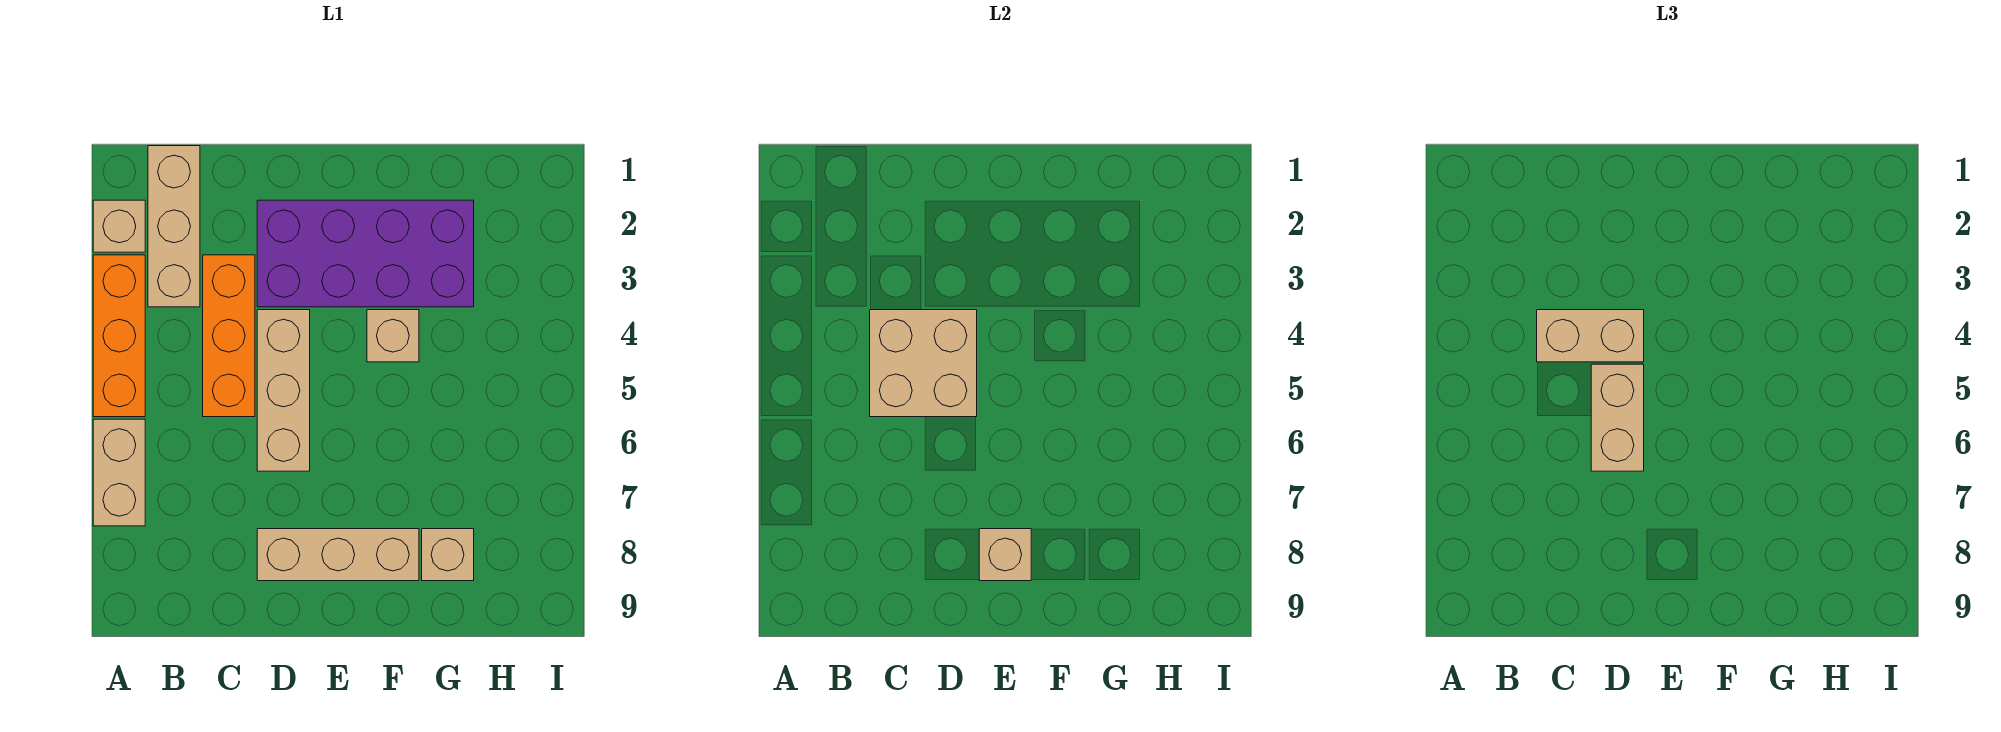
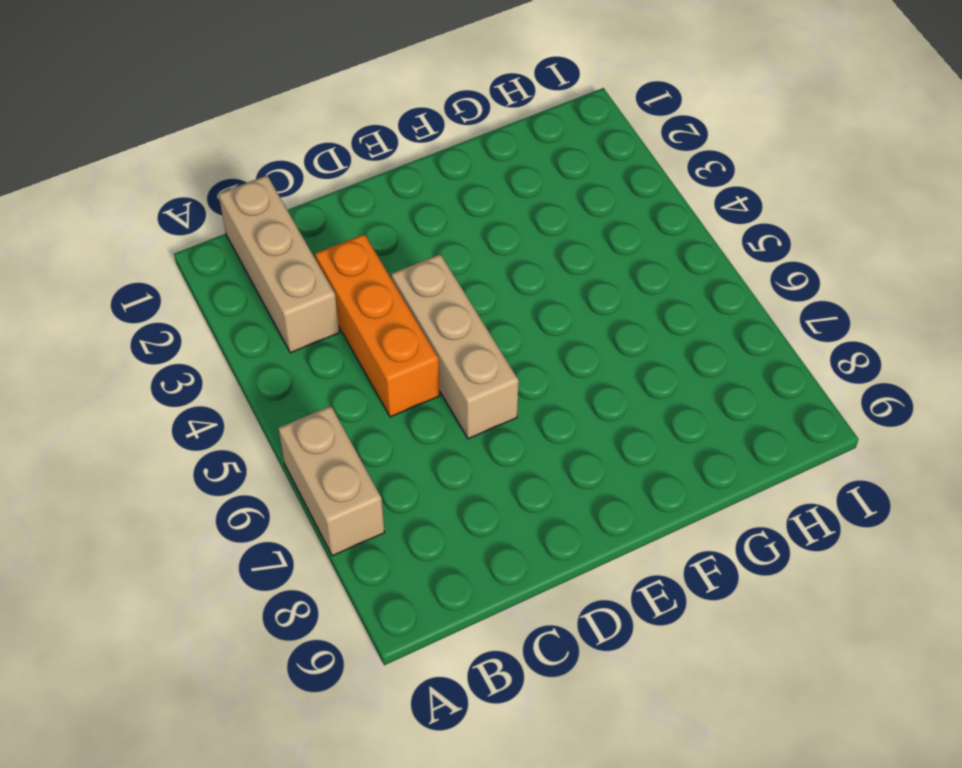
none -> tan 1x1 brick [93,200,145,252]
none -> orange 1x3 brick [93,255,145,417]
none -> purple 2x4 brick [257,200,474,307]

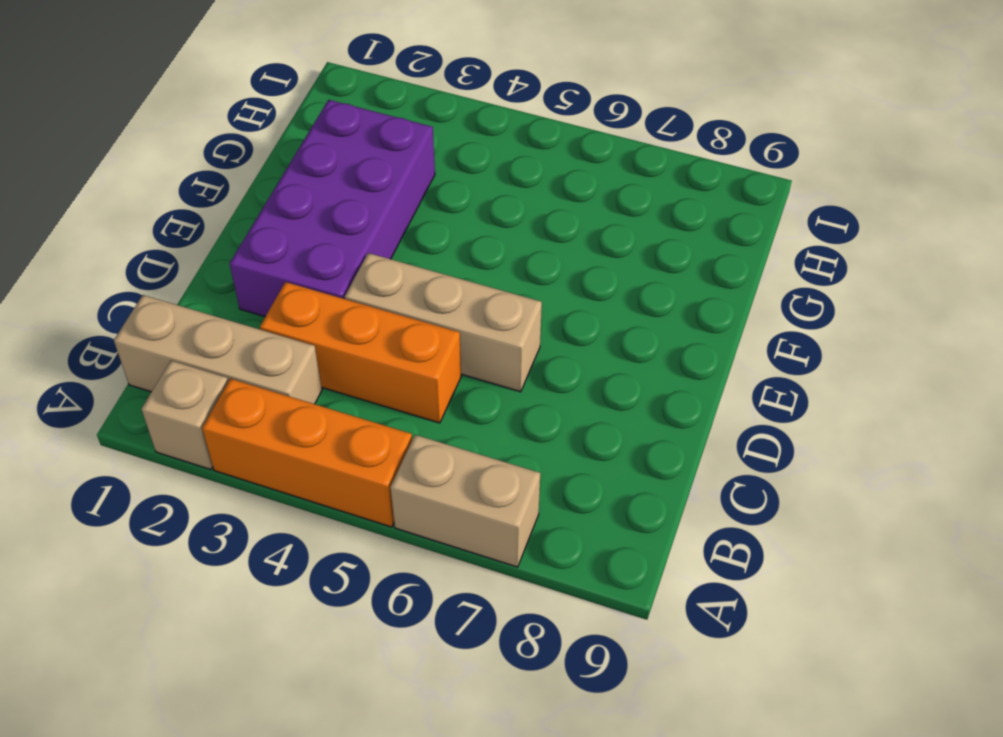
none -> tan 1x3 brick [257,529,419,581]
none -> tan 1x1 brick [367,310,419,362]
none -> tan 1x1 brick [422,529,474,581]

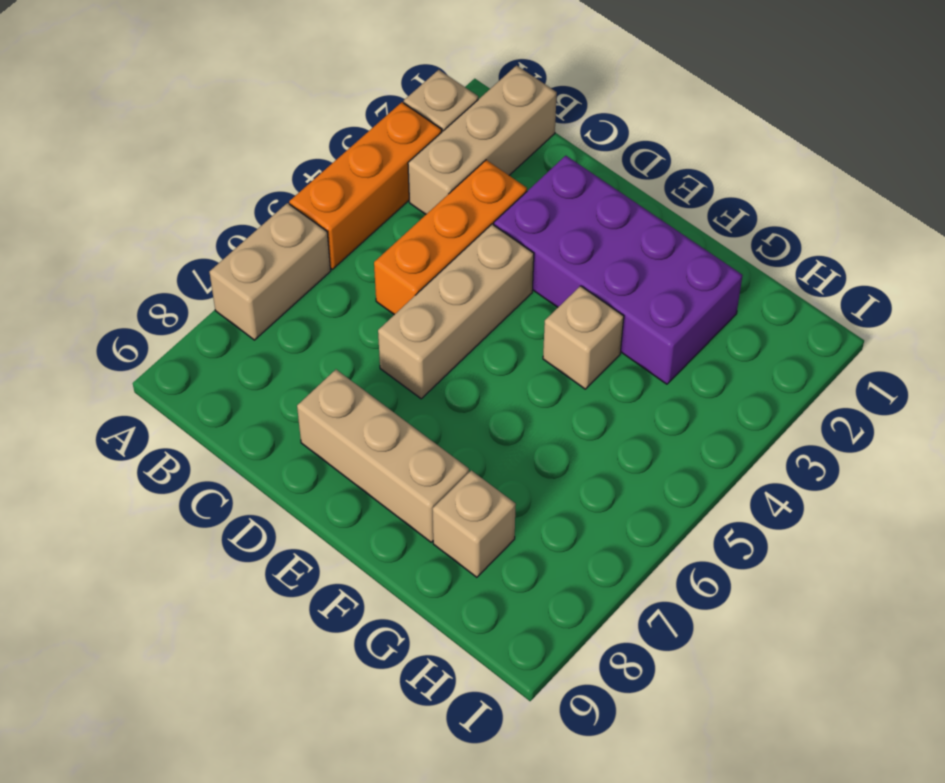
none -> tan 2x2 brick [870,310,977,417]
none -> tan 1x1 brick [979,529,1031,581]
none -> tan 1x2 brick [1537,310,1644,362]

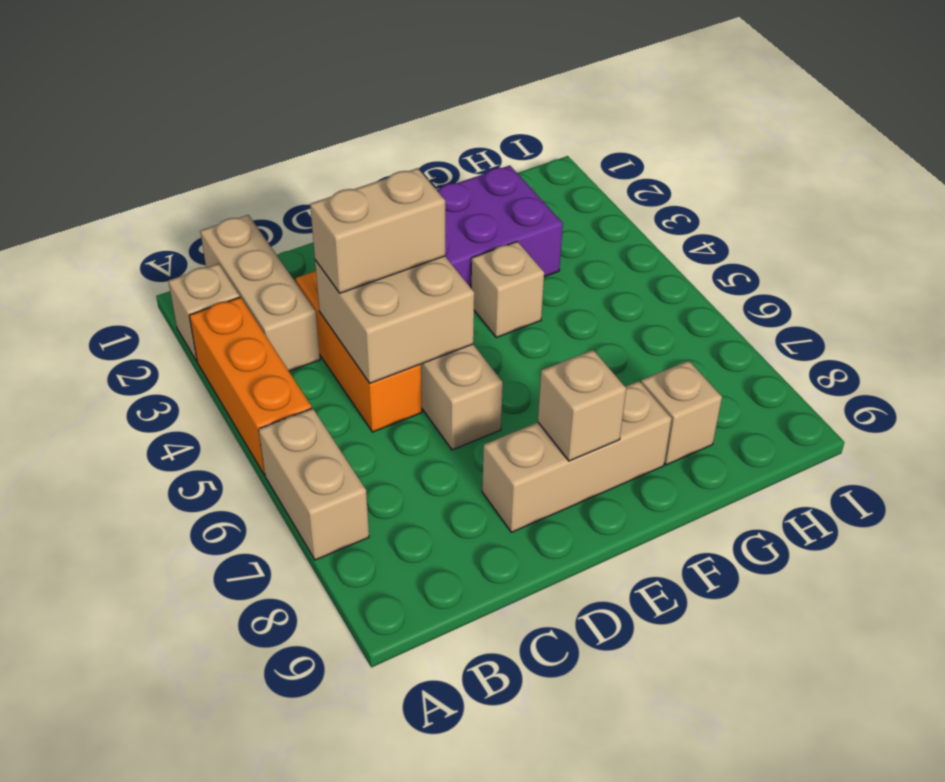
none -> tan 1x2 brick [1591,364,1644,471]

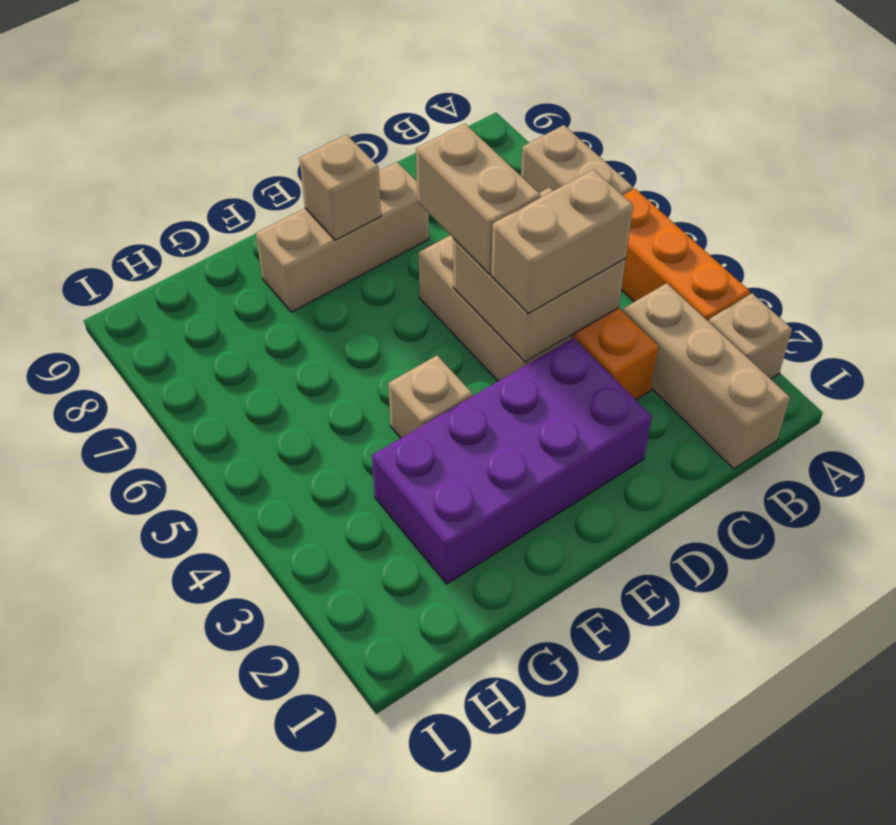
none -> tan 1x1 brick [422,529,474,581]

